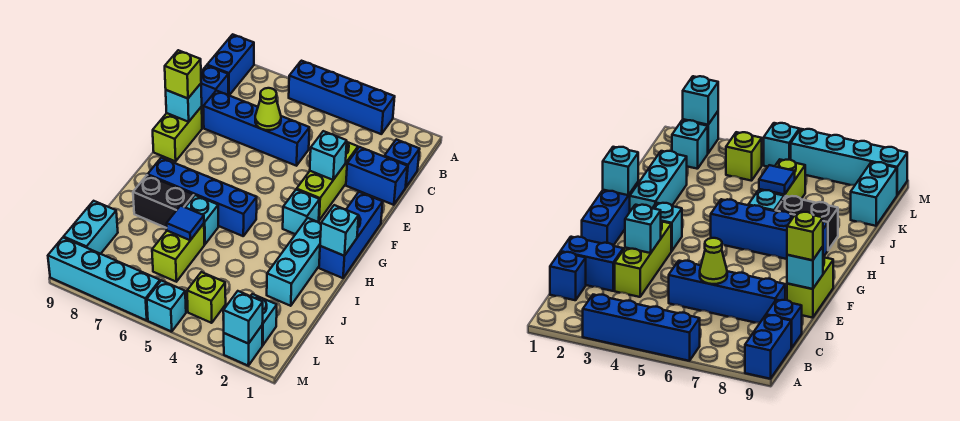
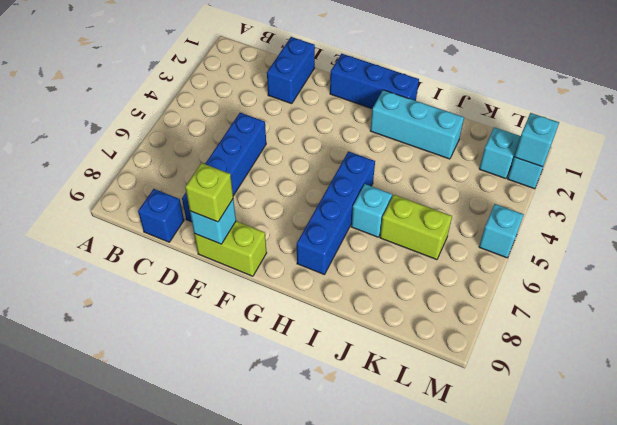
none -> blue 1x4 brick [289,61,395,134]
none -> blue 1x2 brick [207,34,254,95]
none -> blue 1x1 brick [384,139,420,187]

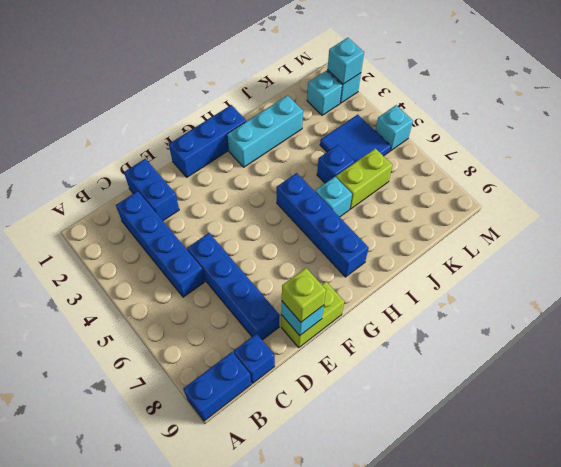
blue 1x4 brick [116,191,205,297] -> blue 1x4 brick moved to [289,61,395,134]
blue 1x1 brick [317,145,354,183] -> blue 1x1 brick moved to [384,139,420,187]
blue 2x2 tile [320,115,391,163] -> lime 1x1 brick [187,272,226,323]
none -> lime 1x3 brick [297,142,358,220]
none -> cyan 1x1 brick [283,190,320,234]
none -> black 1x2 brick [133,175,194,228]

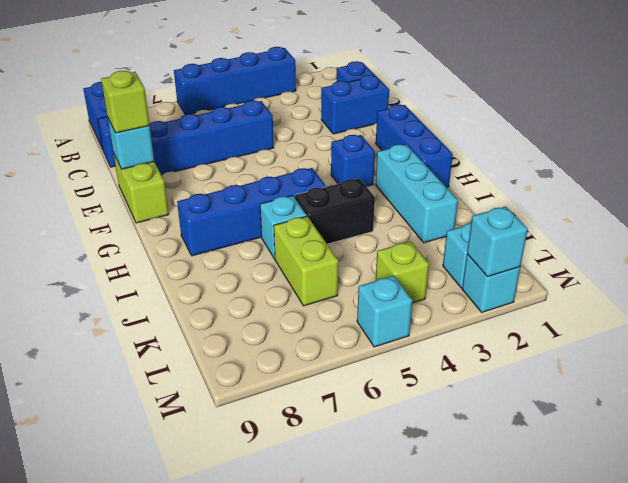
blue 1x1 brick [331,135,375,187] -> cyan 1x1 brick [283,190,320,234]
black 1x2 brick [295,179,375,244] -> black 1x2 brick moved to [133,175,194,228]
none -> lime 1x3 brick [297,142,358,220]
none -> cyan 1x2 brick [64,201,118,254]
none -> cyan 1x4 brick [48,238,160,320]

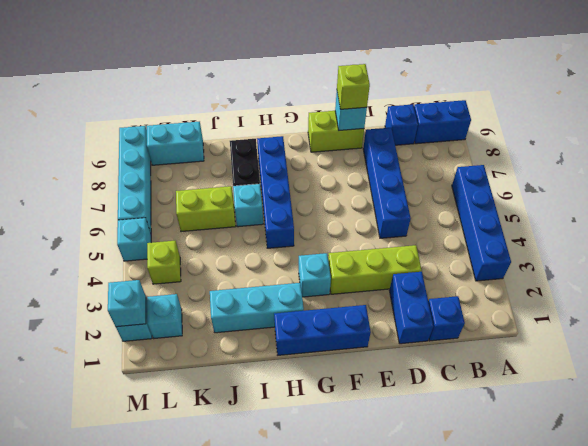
none -> lime 1x1 cone [255,88,281,130]
none -> cyan 1x1 brick [310,131,347,180]
none -> cyan 1x1 brick [320,205,359,256]

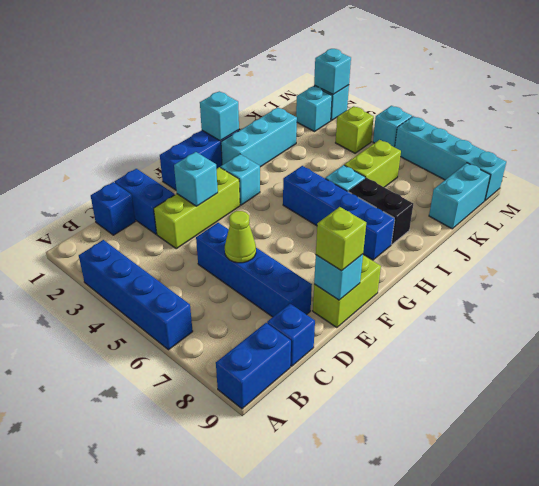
none -> blue 1x1 tile [167,206,204,240]

